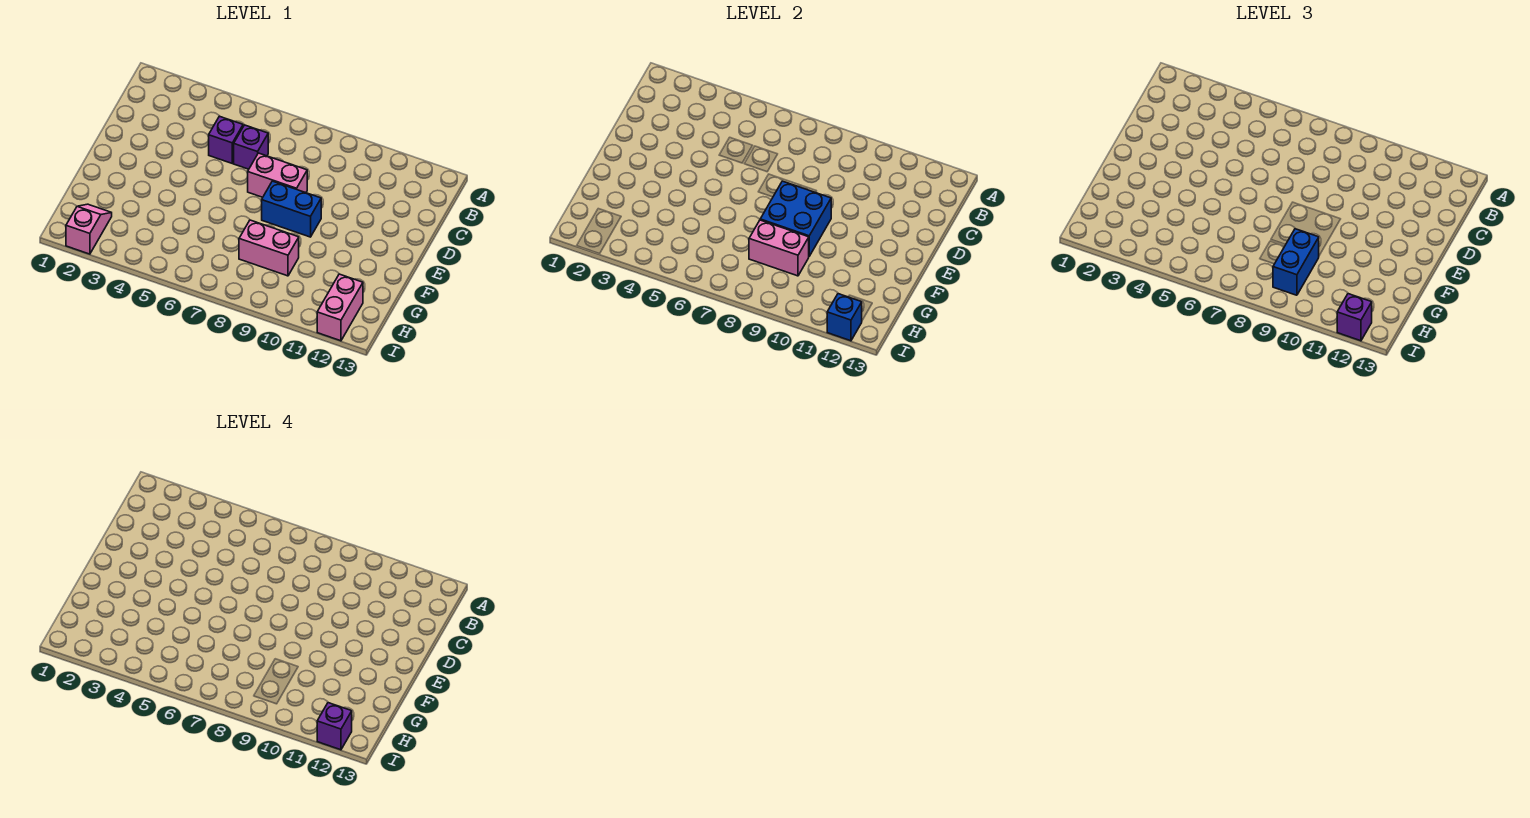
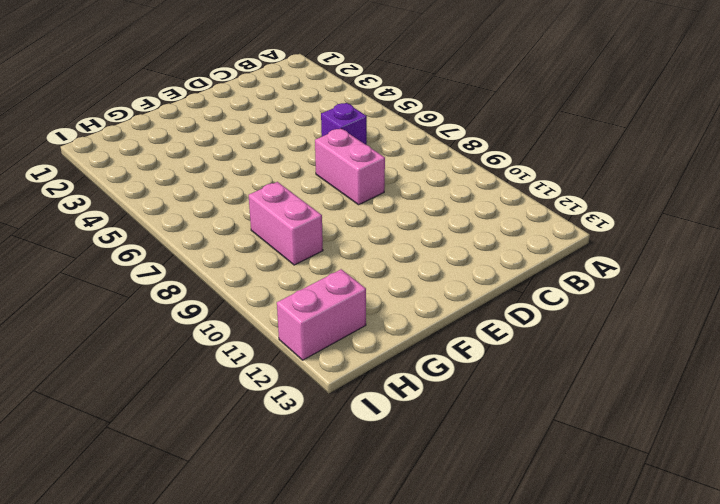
none -> purple 1x1 brick [209,116,243,163]
none -> blue 1x2 brick [262,181,321,237]
none -> pink 1x2 slope [66,204,112,254]

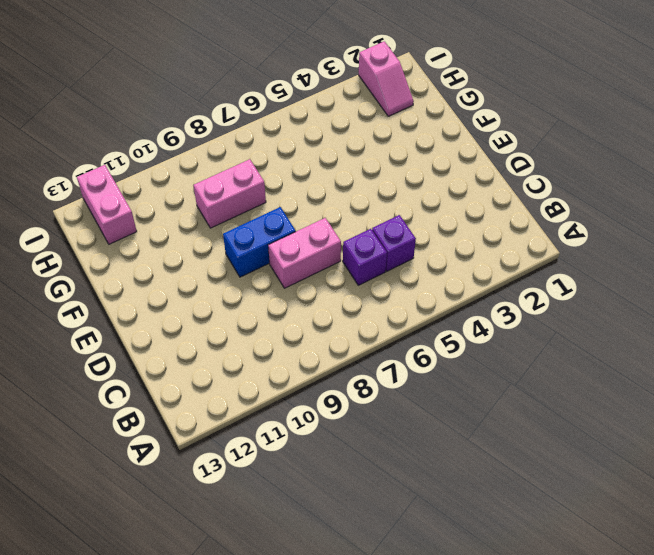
none -> blue 2x2 brick [760,181,831,256]
none -> pink 1x2 brick [749,220,809,276]
none -> blue 1x1 brick [827,294,862,341]

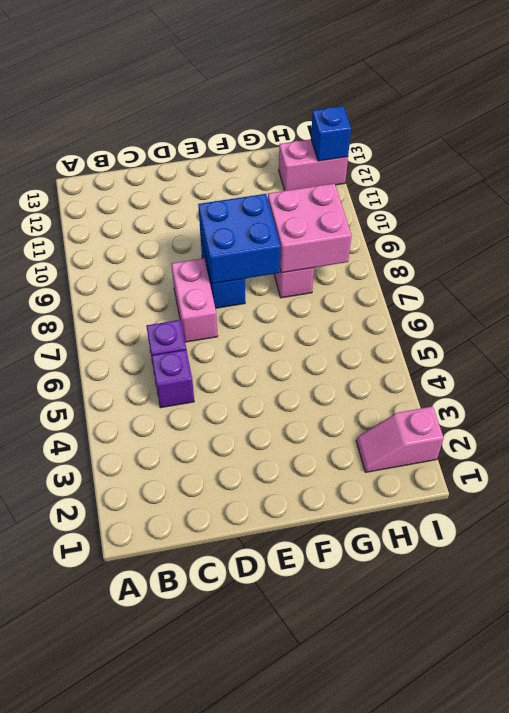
pink 2x2 brick [268,184,352,273] -> pink 1x2 brick [749,220,809,276]
none -> blue 1x2 brick [1273,229,1319,295]
none -> purple 1x1 brick [1337,294,1372,341]
none -> purple 1x1 brick [317,703,352,750]

